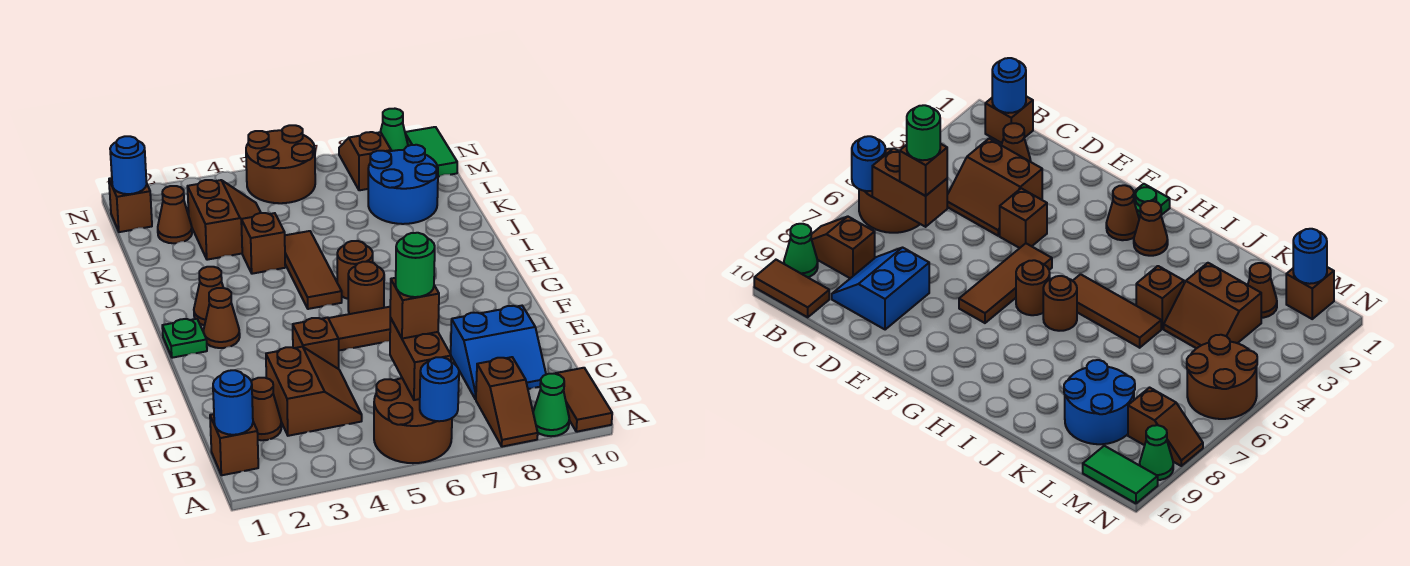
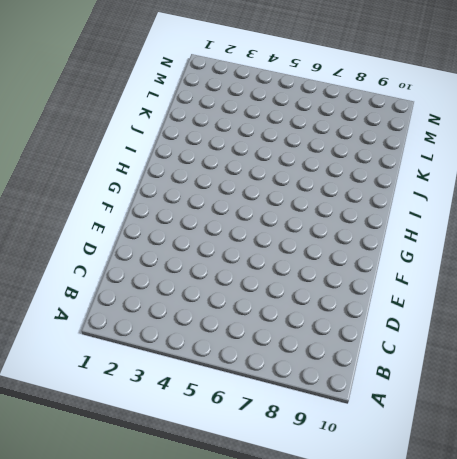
none -> brown 2x2 round brick [374,378,452,463]
none -> brown 1x2 slope [476,357,538,447]
none -> green 1x1 cone [533,374,569,436]
none -> brown 1x2 tile [554,368,612,432]

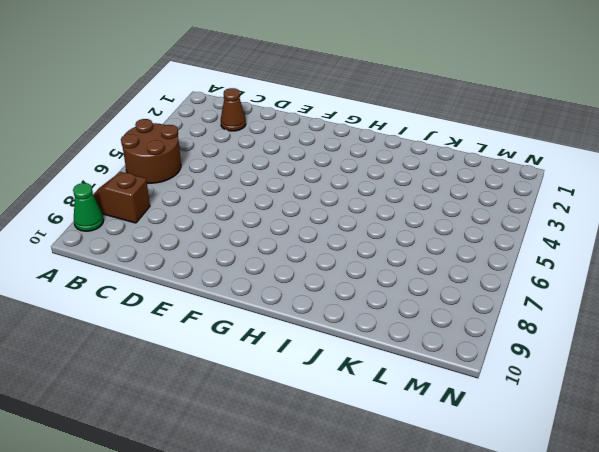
none -> brown 1x2 tile [554,368,612,432]
none -> brown 1x1 brick [210,414,258,475]
none -> brown 2x2 slope [266,347,362,436]
none -> blue 2x2 slope [451,306,546,399]

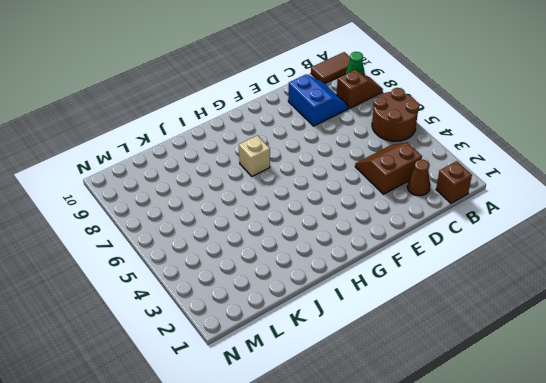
tan 1x1 brick [239,135,270,176] -> none
none -> brown 1x1 brick [293,318,339,369]
none -> brown 1x3 tile [328,307,390,351]
none -> green 1x1 plate [162,319,207,358]
none -> brown 1x1 cone [203,288,240,348]

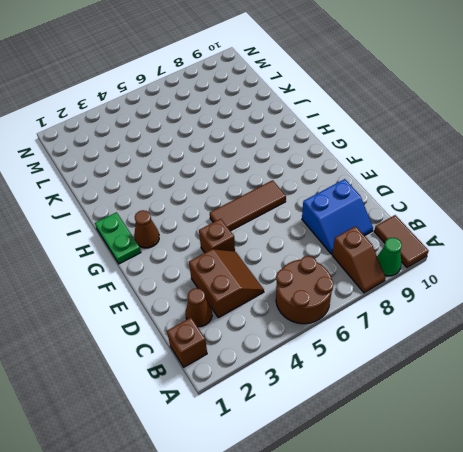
green 1x2 plate [95,212,141,264] -> green 1x1 plate [162,319,207,358]
none -> brown 1x1 round brick [348,262,384,314]
none -> brown 1x1 cone [194,267,223,325]
none -> brown 1x3 tile [285,231,342,309]
none -> brown 1x1 round brick [337,241,373,299]

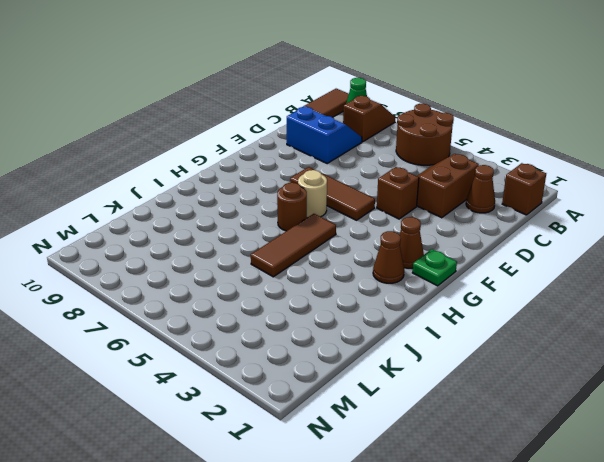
tan 1x1 round brick [298,170,327,218] -> brown 1x1 round brick [348,262,384,314]
none -> brown 1x1 brick [241,213,285,274]
none -> brown 2x2 slope [187,180,261,260]
none -> blue 2x2 round brick [368,145,438,224]
none -> brown 1x1 cone [158,186,192,243]

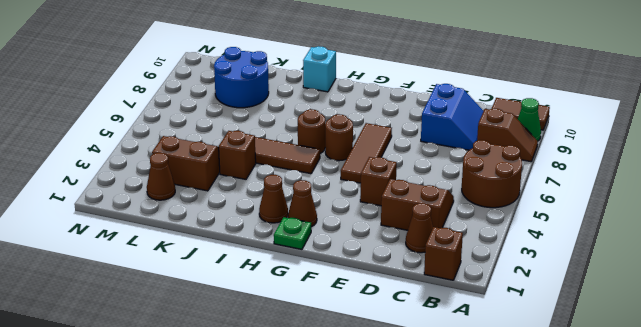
cyan 1x1 brick [303,46,336,92] -> none
none -> brown 1x1 brick [109,178,152,232]
none -> brown 2x2 round brick [246,125,315,203]
none -> brown 1x2 slope [339,132,391,190]
none -> green 1x2 tile [405,127,457,177]

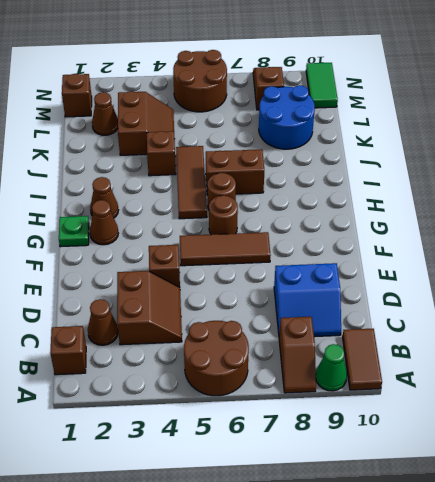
brown 1x2 brick [206,149,264,195] -> brown 1x2 brick turned to [390,318,451,400]
none -> green 1x1 cone [380,109,408,151]
none -> blue 1x1 round brick [420,357,459,421]
none -> blue 1x1 round brick [213,370,253,435]
none -> blue 1x1 round brick [110,136,147,194]

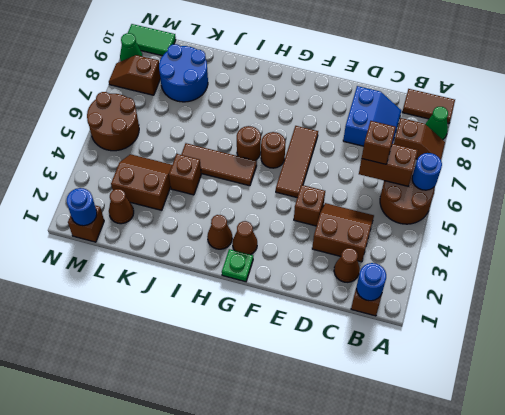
none -> green 1x1 round brick [396,233,435,297]

